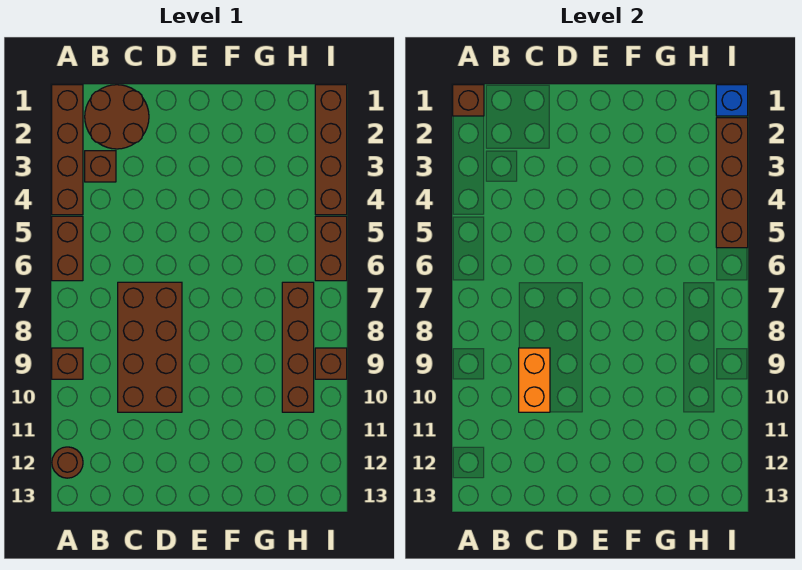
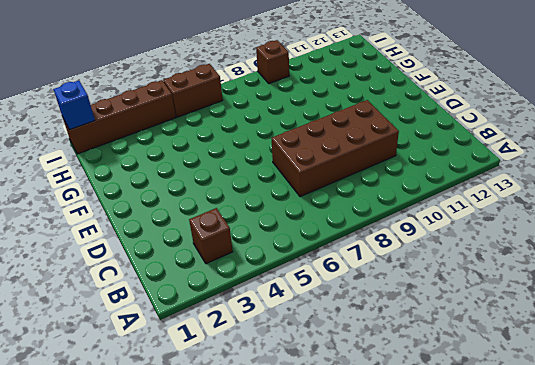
none -> brown 1x4 brick [52,85,83,215]
none -> brown 1x2 brick [52,216,83,281]
none -> brown 1x1 brick [52,348,83,379]

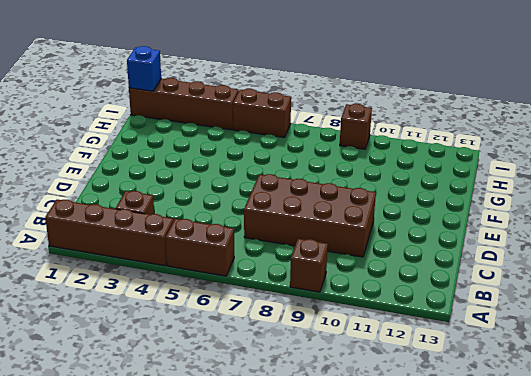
none -> brown 1x1 round brick [52,447,83,478]
none -> brown 2x2 round brick [85,85,149,149]
none -> brown 1x4 brick [282,282,314,412]

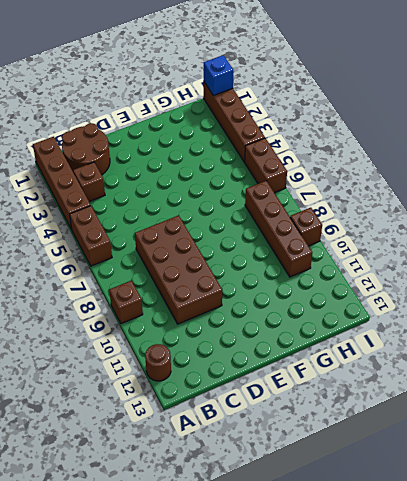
none -> brown 1x1 brick [453,85,484,116]
none -> orange 1x2 brick [519,348,550,412]
none -> brown 1x4 brick [716,118,748,248]

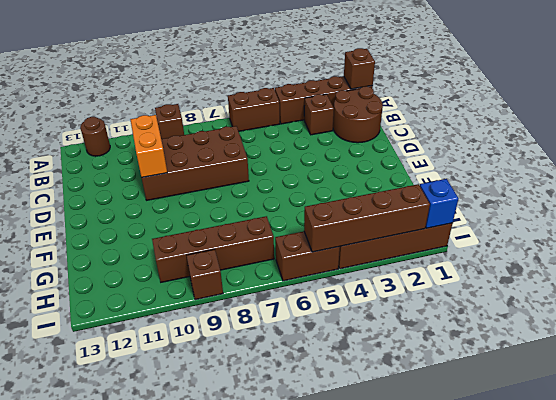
orange 1x2 brick [130,115,167,177] -> orange 1x2 brick turned to [519,348,550,412]

